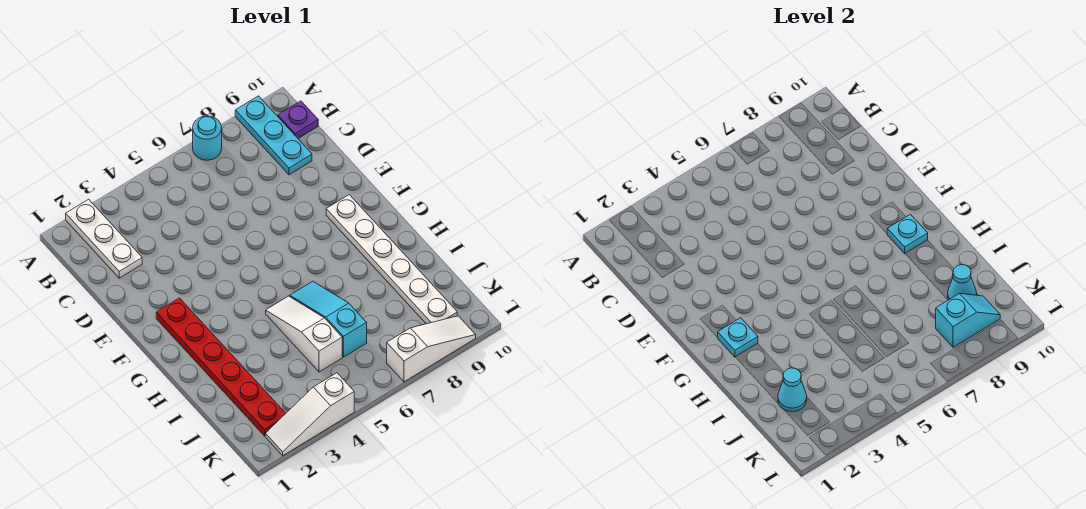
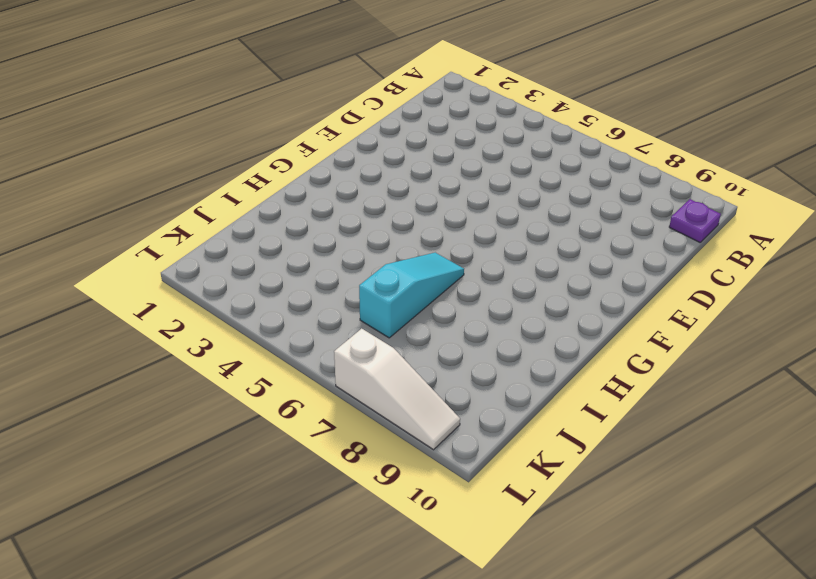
none -> white 1x3 plate [66,199,142,278]
none -> cyan 1x1 round brick [193,116,222,160]
none -> cyan 1x3 plate [235,96,312,175]

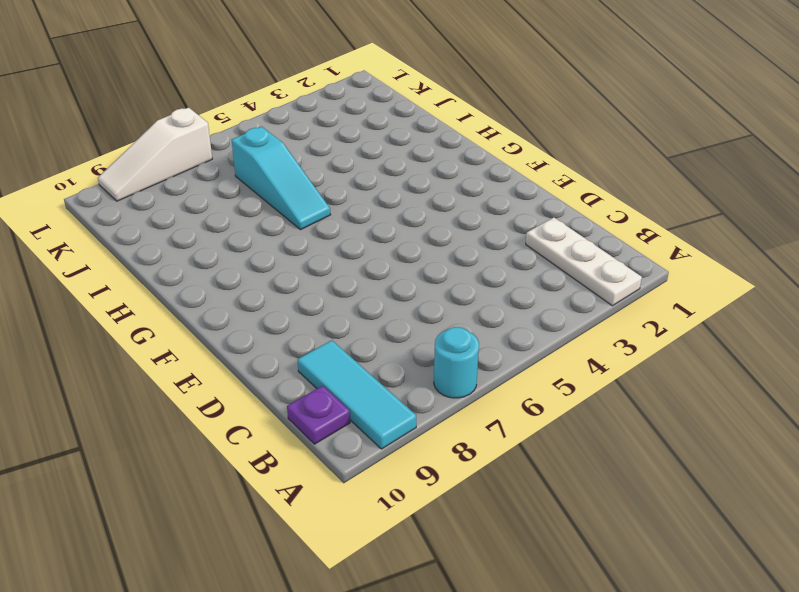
cyan 1x3 tile [298,340,416,449] -> cyan 1x3 plate [235,96,312,175]
none -> red 1x6 plate [156,298,286,436]
none -> white 1x6 plate [326,195,457,324]
none -> white 1x3 slope [266,296,342,372]

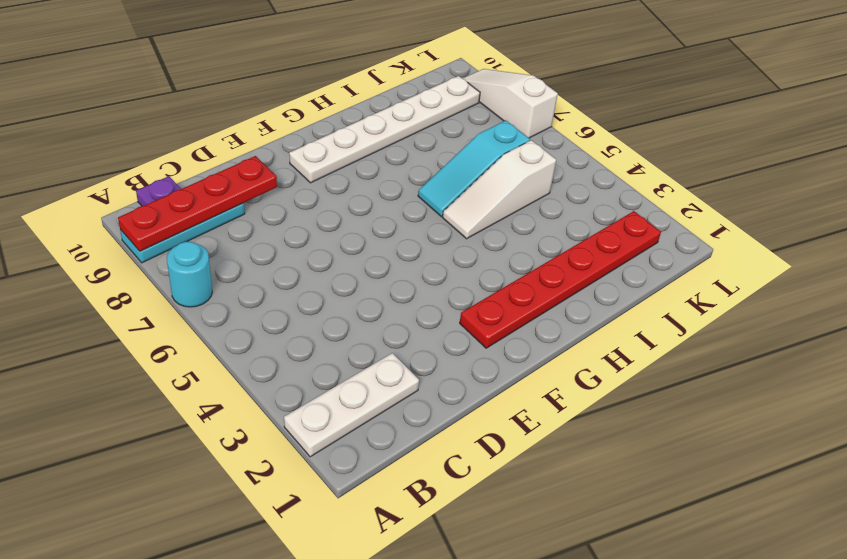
red 1x4 plate [118,156,277,251] -> none
none -> white 1x3 slope [265,373,354,456]
none -> cyan 1x1 plate [718,318,758,357]
none -> cyan 1x1 plate [887,214,928,254]

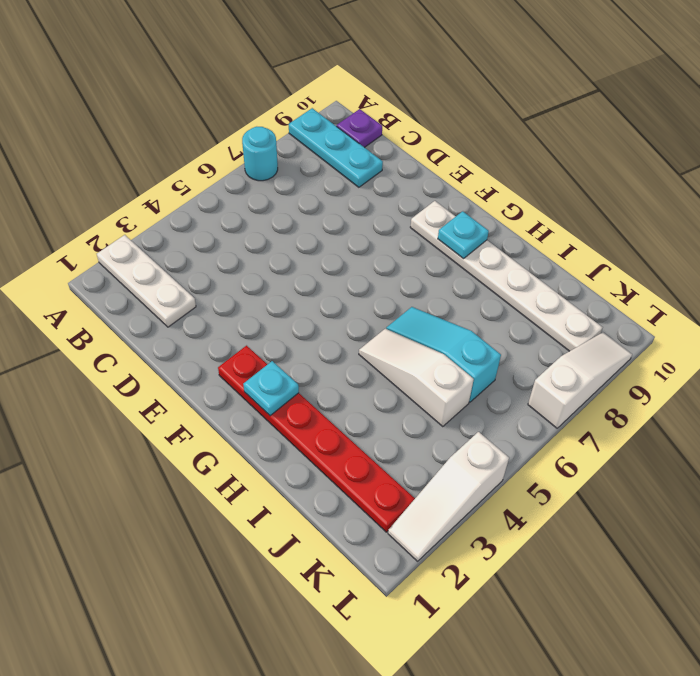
none -> cyan 1x1 cone [778,368,807,412]
none -> cyan 1x1 cone [948,265,977,300]
none -> cyan 1x2 slope [936,293,1000,347]

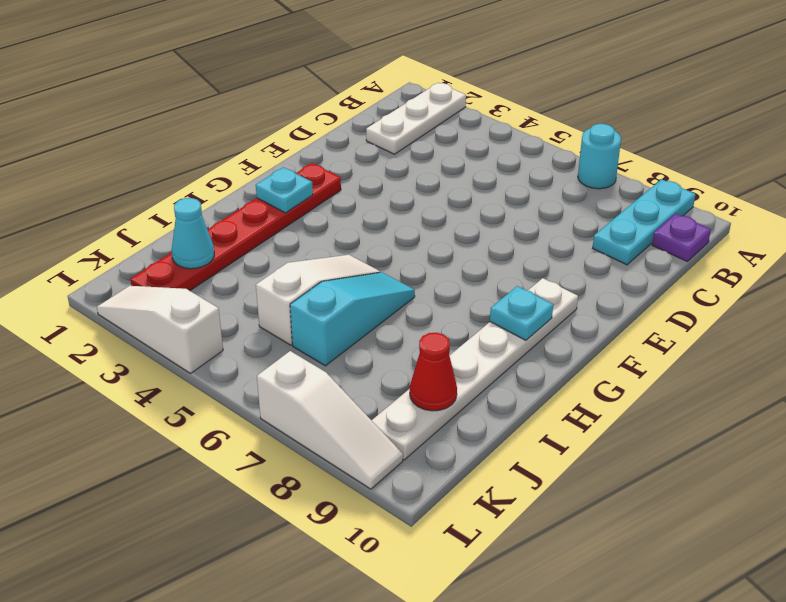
red 1x1 cone [409,333,457,411] -> cyan 1x1 cone [948,265,977,300]
none -> cyan 1x2 slope [936,293,1000,347]

